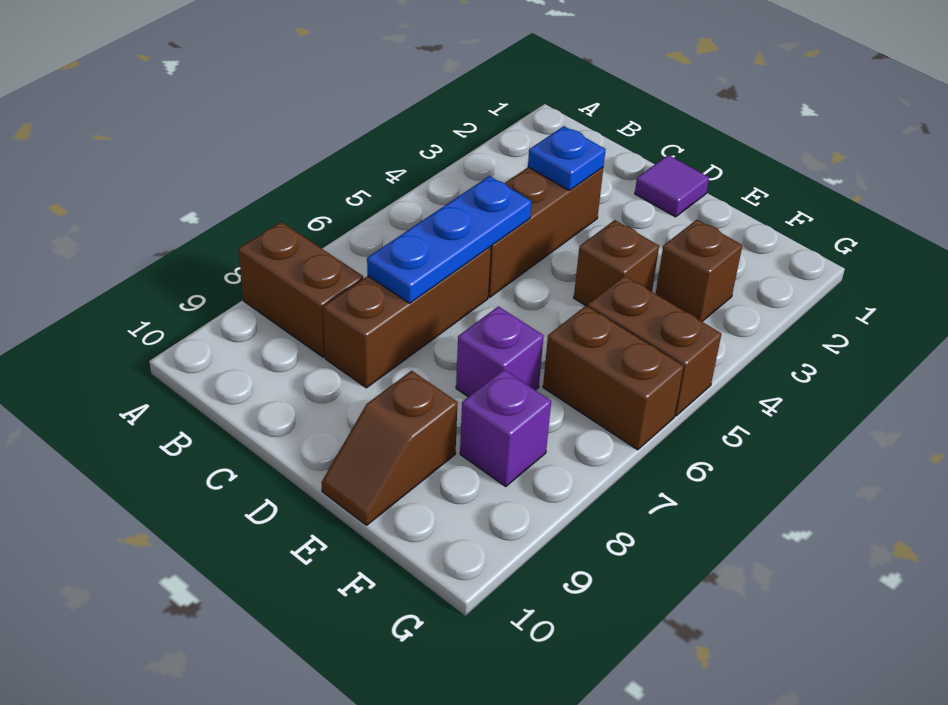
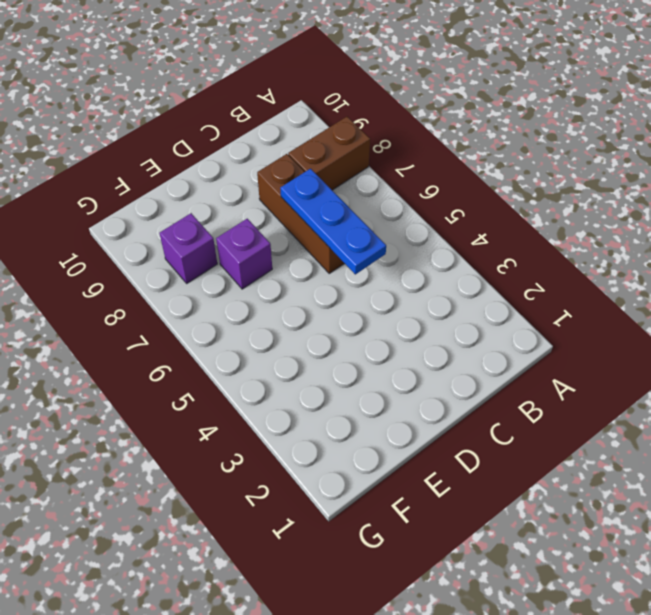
none -> brown 1x3 brick [488,167,603,297]
none -> purple 1x1 tile [635,155,709,217]
none -> brown 1x1 brick [574,220,659,306]

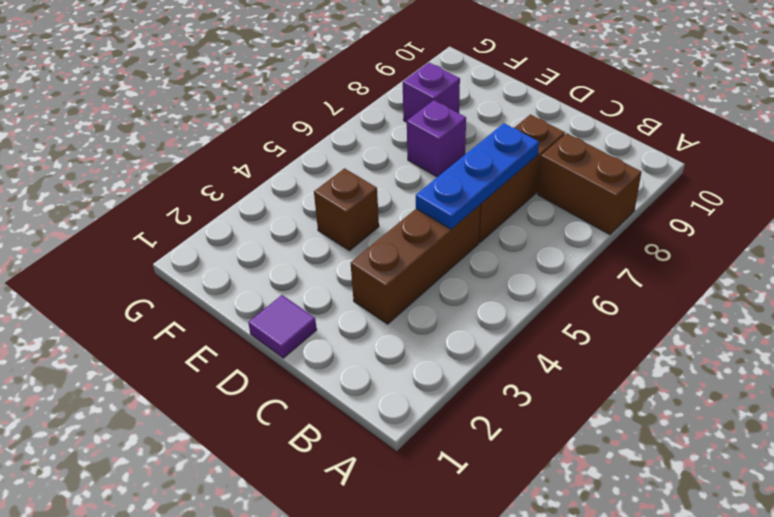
none -> brown 1x2 slope [322,371,458,525]
none -> brown 1x1 brick [656,220,742,321]
none -> brown 1x2 brick [588,276,721,416]

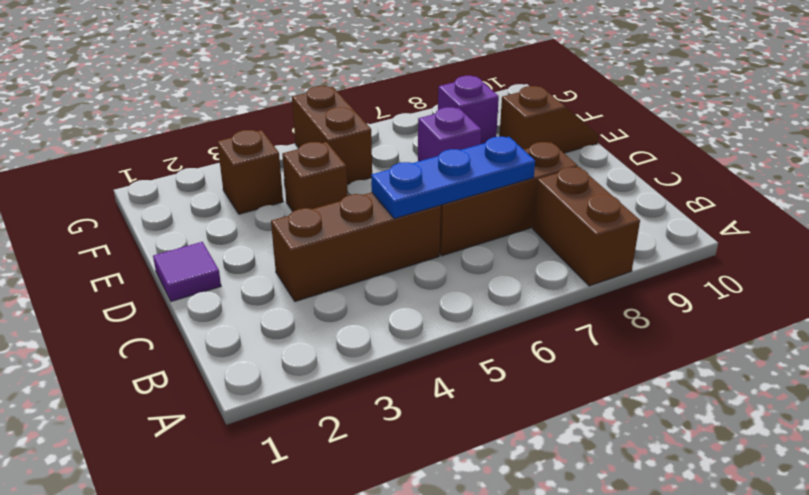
none -> brown 1x2 brick [543,306,684,450]
none -> blue 1x1 plate [528,126,606,190]

